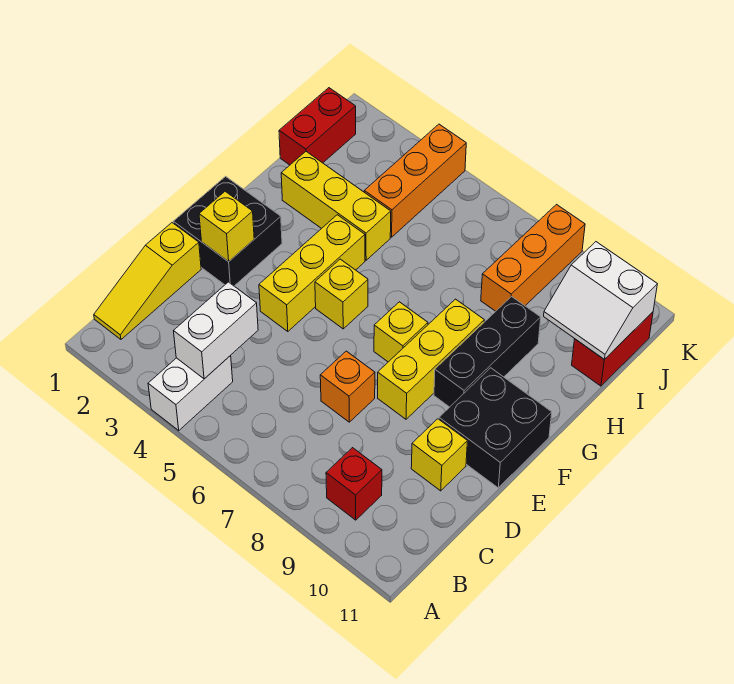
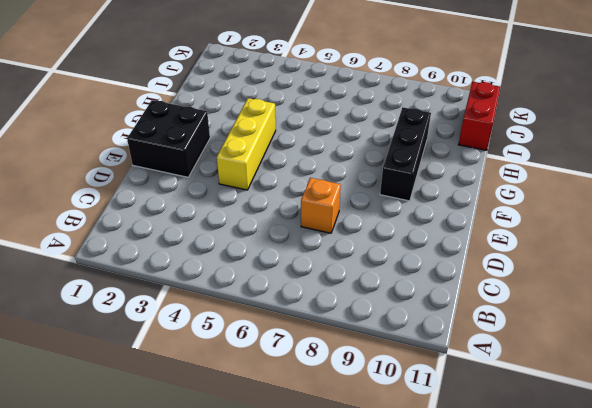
none -> white 1x2 brick [148,356,233,431]
none -> yellow 1x3 slope [94,223,201,339]
none -> red 1x1 brick [326,448,382,520]

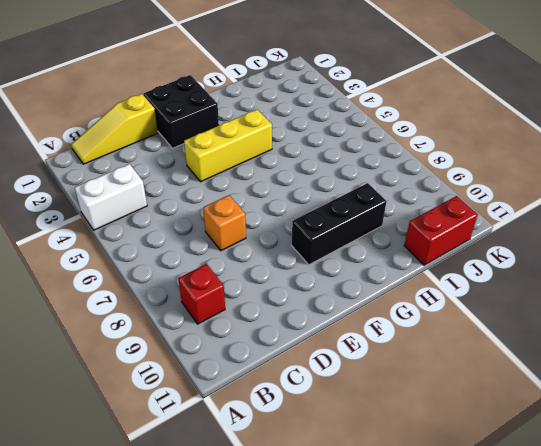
none -> yellow 1x1 brick [411,419,467,491]
none -> yellow 1x3 brick [378,299,484,419]
none -> black 2x2 brick [439,368,552,488]

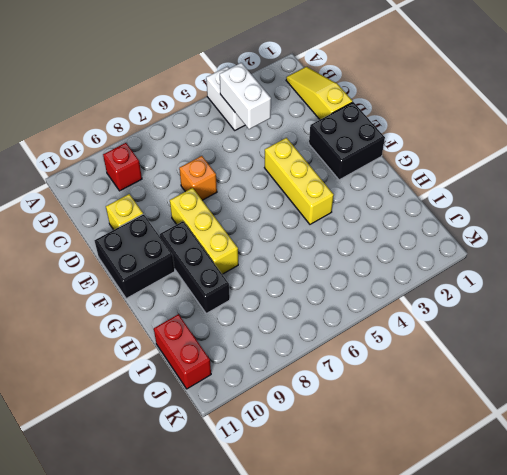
none -> yellow 1x1 brick [315,259,368,329]
none -> yellow 1x1 brick [374,302,428,362]
none -> yellow 1x3 brick [281,152,391,260]

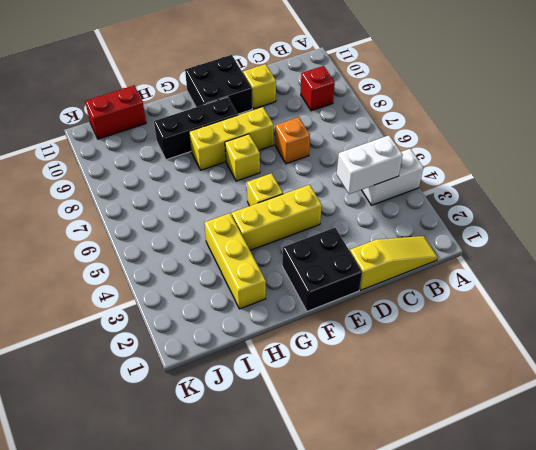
none -> red 1x2 brick [279,88,356,165]
none -> orange 1x3 brick [364,124,466,237]
none -> orange 1x3 brick [481,205,585,311]

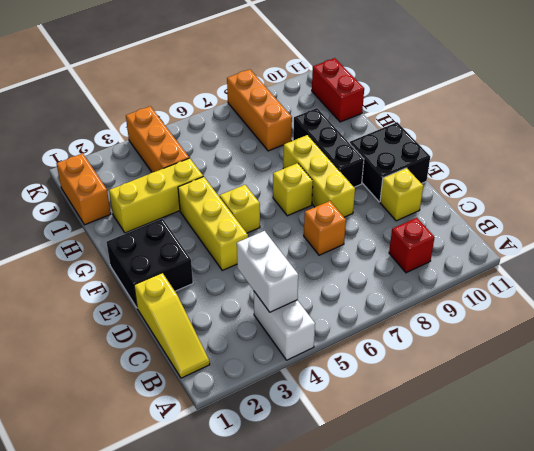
orange 1x2 brick [57,153,111,225] -> red 1x2 brick [279,88,356,165]
none -> yellow 1x1 brick [199,191,254,262]
none -> white 2x2 slope [544,242,657,359]

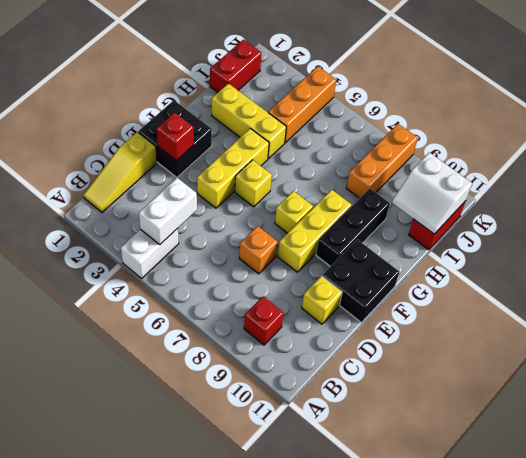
red 1x1 brick [157,112,194,160] -> yellow 1x1 brick [199,191,254,262]

